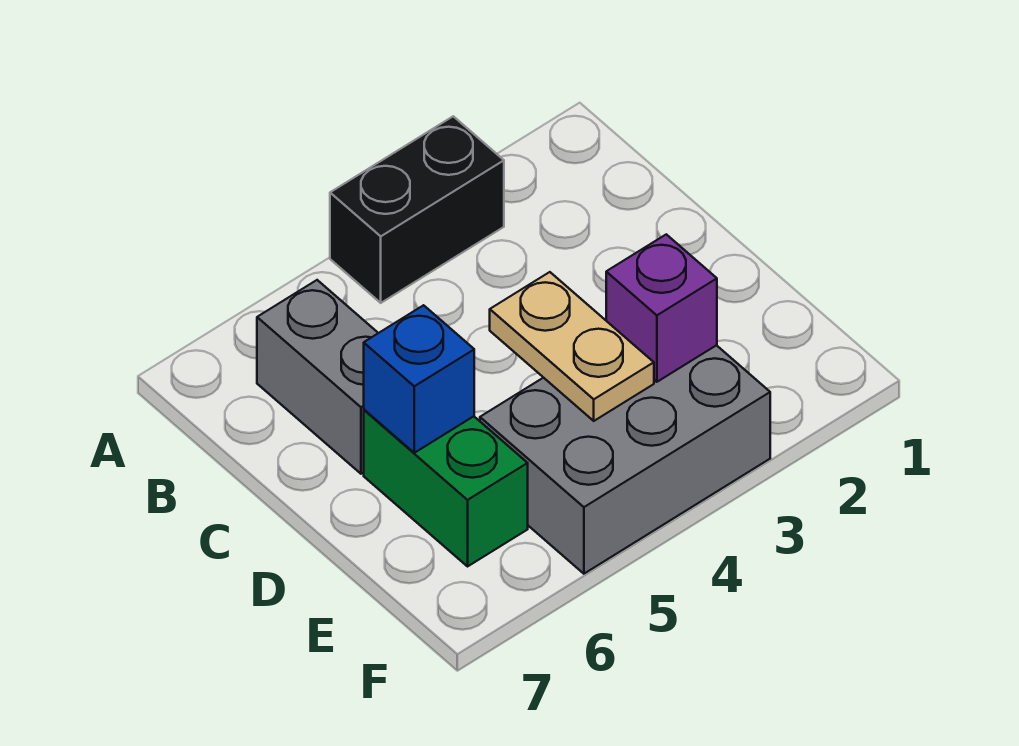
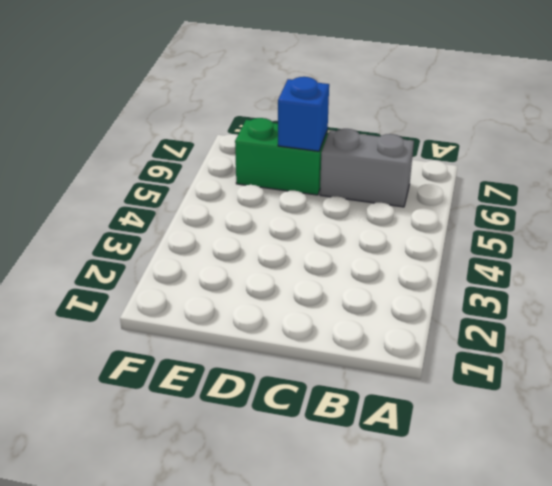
none -> black 1x2 brick [330,116,504,303]
none -> grey 2x3 brick [480,345,770,574]

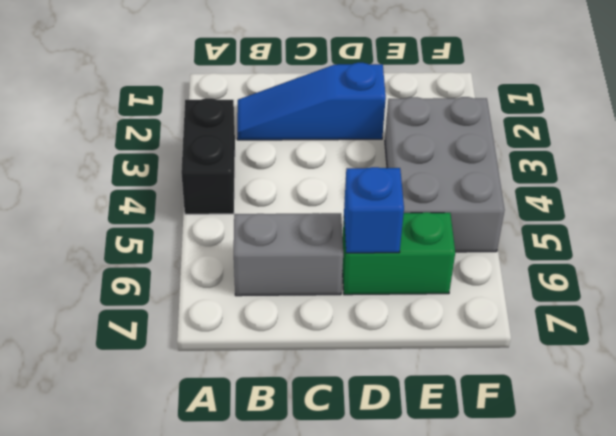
blue 1x3 slope [237,63,386,140] -> none
none -> tan 1x2 plate [490,272,654,421]
none -> purple 1x1 brick [606,234,717,382]

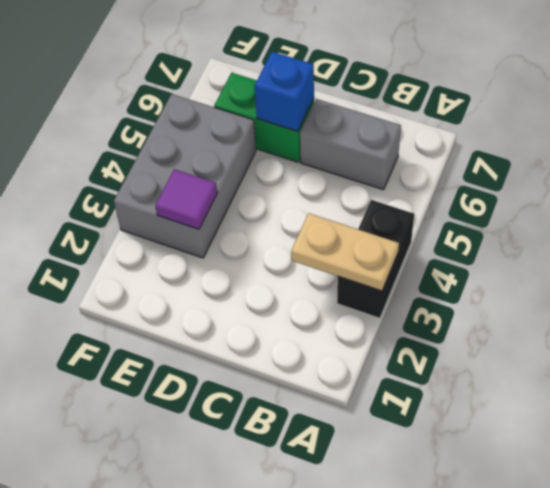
tan 1x2 plate [291,213,399,291] -> tan 1x2 plate moved to [490,272,654,421]
purple 1x1 tile [155,169,217,229] -> purple 1x1 brick [606,234,717,382]

